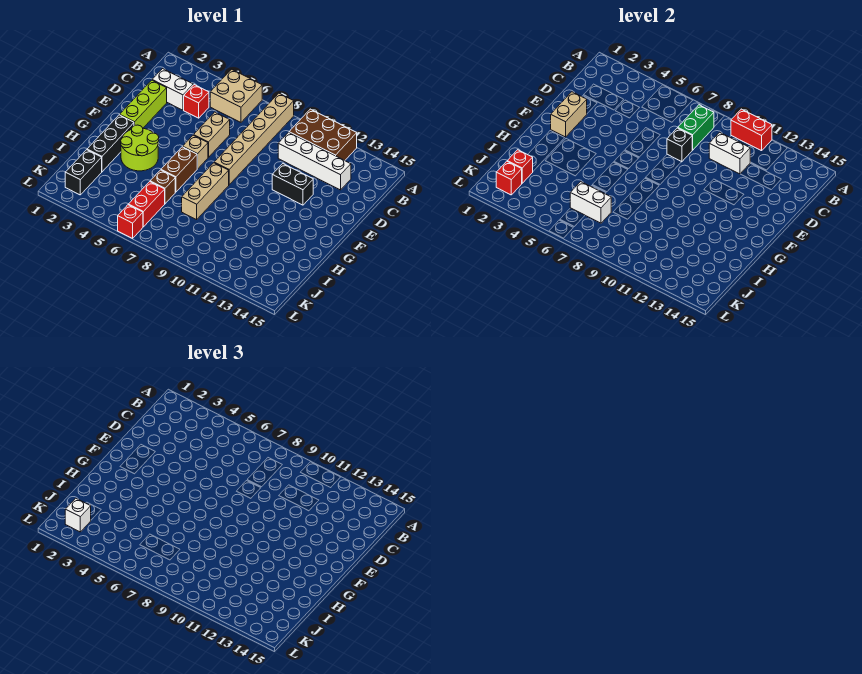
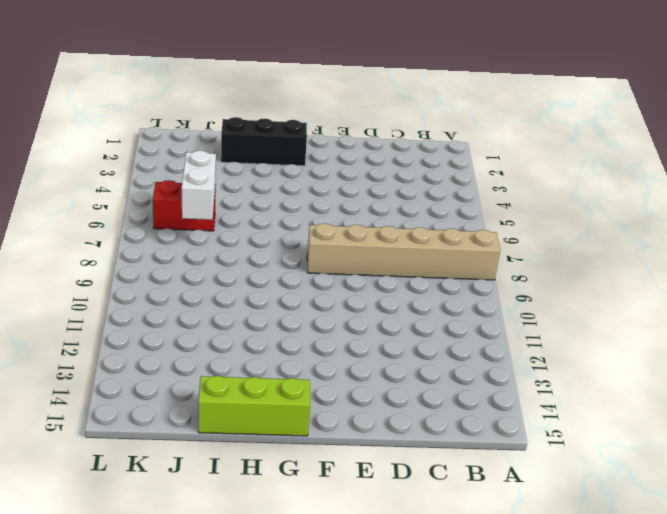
lime 1x3 brick [198,376,310,436] -> lime 1x3 brick moved to [120,80,167,128]
none -> tan 2x2 brick [210,69,262,122]
none -> brown 2x3 brick [289,109,357,161]
none -> white 1x2 brick [152,69,193,110]

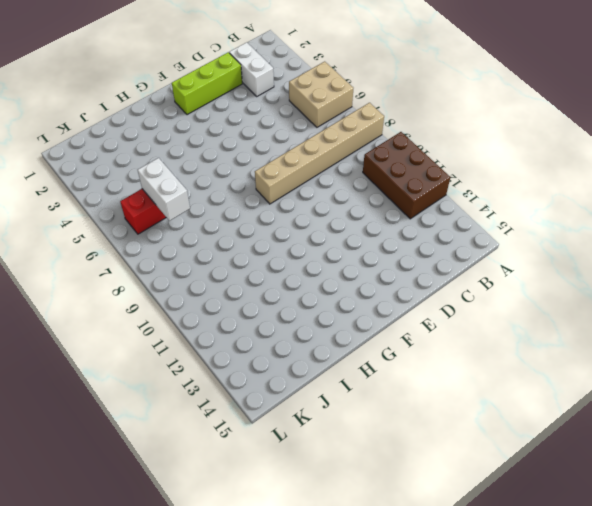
none -> red 1x1 brick [184,85,209,118]
none -> white 1x4 brick [278,132,351,190]
none -> tan 1x2 brick [194,112,230,157]

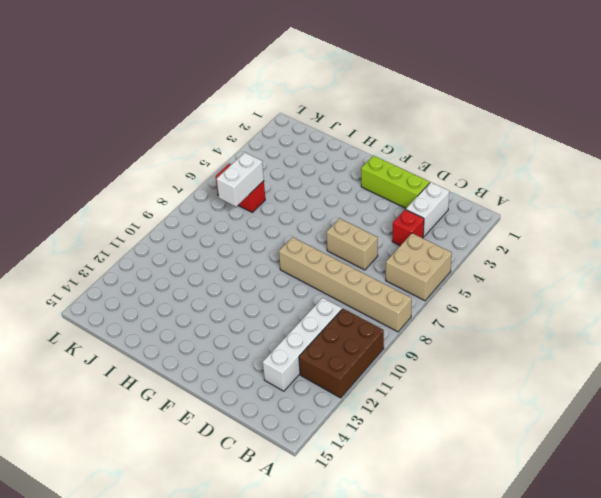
none -> black 1x2 brick [272,164,313,205]
none -> tan 1x1 brick [183,135,208,169]
none -> black 1x3 brick [87,115,134,172]

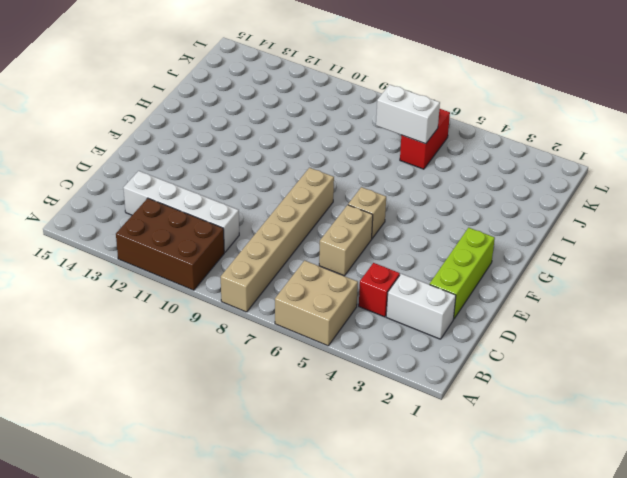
none -> black 1x2 brick [272,164,313,205]
none -> black 1x3 brick [87,115,134,172]
none -> lime 2x2 round brick [121,125,159,171]

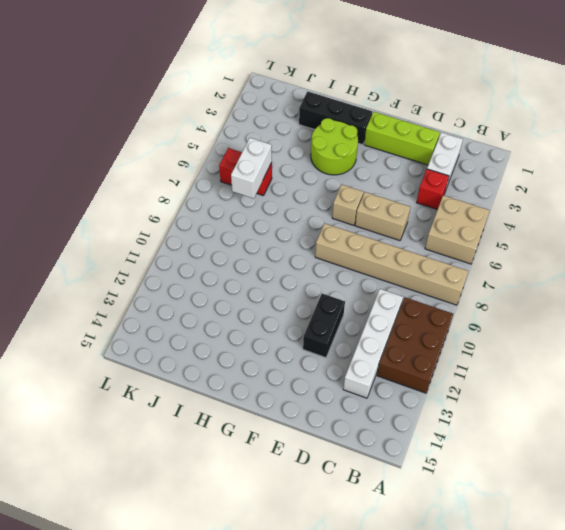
none -> brown 1x2 brick [161,147,197,192]
none -> tan 1x3 brick [182,163,229,220]
none -> brown 1x1 brick [150,170,175,204]

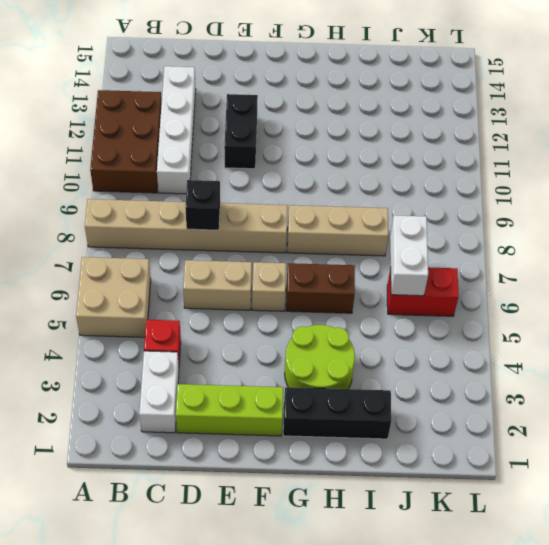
none -> brown 1x1 brick [150,170,175,204]
none -> black 1x2 brick [65,150,102,195]
none -> red 1x1 brick [118,205,143,238]

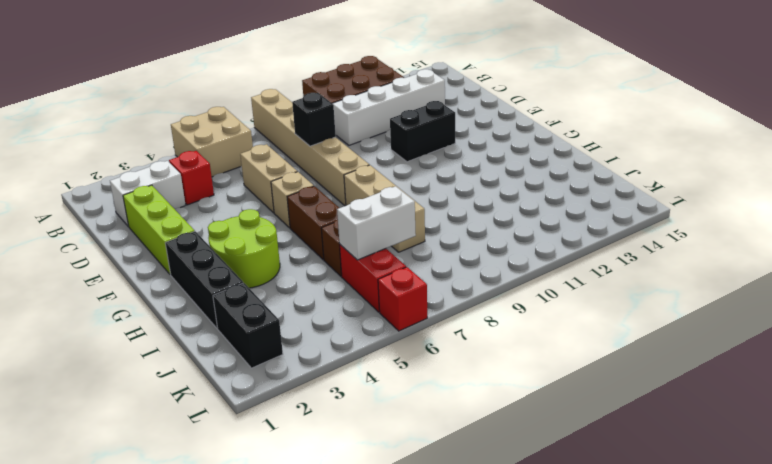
none -> red 1x2 brick [731,109,772,151]
none -> green 1x2 brick [678,105,714,150]
none -> white 1x2 brick [709,132,750,174]

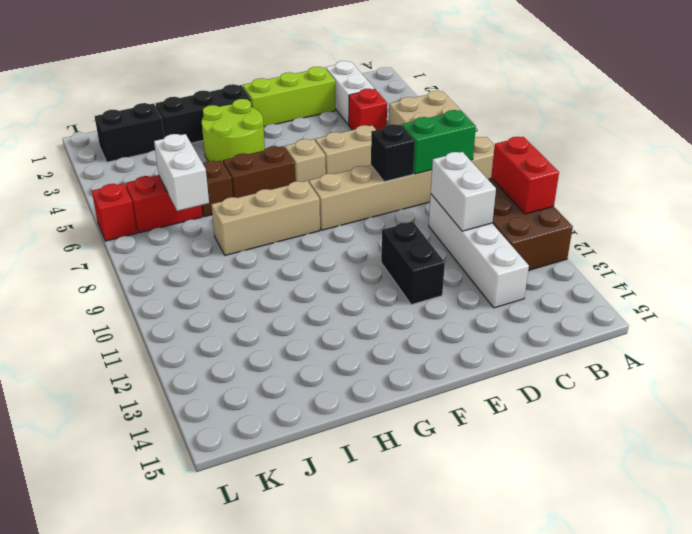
none -> tan 1x2 brick [551,92,587,137]
none -> red 1x1 brick [507,150,533,183]
none -> red 1x1 brick [496,161,522,195]

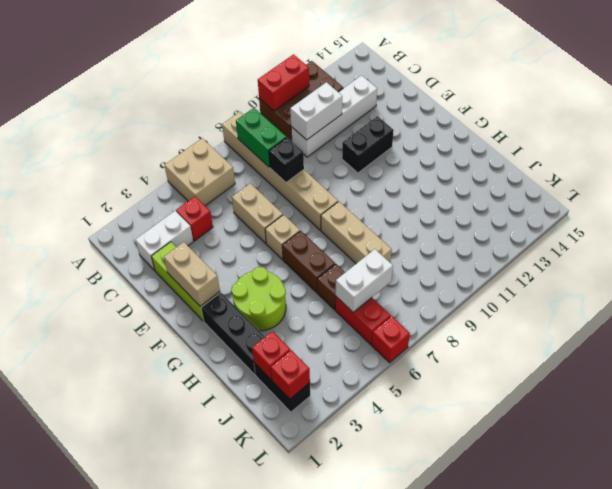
none -> white 1x1 brick [65,498,91,532]

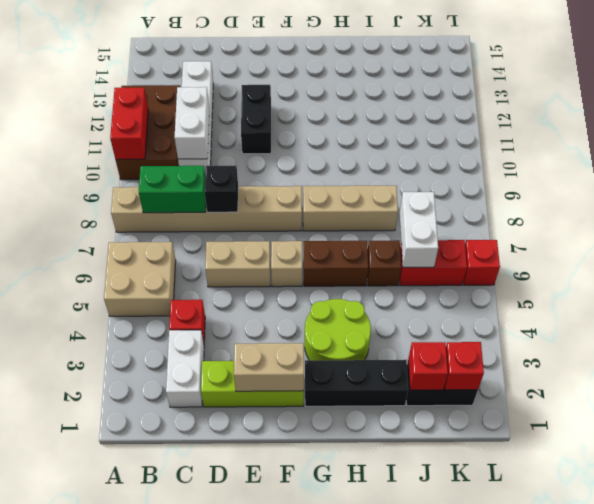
none -> white 1x1 brick [65,498,91,532]

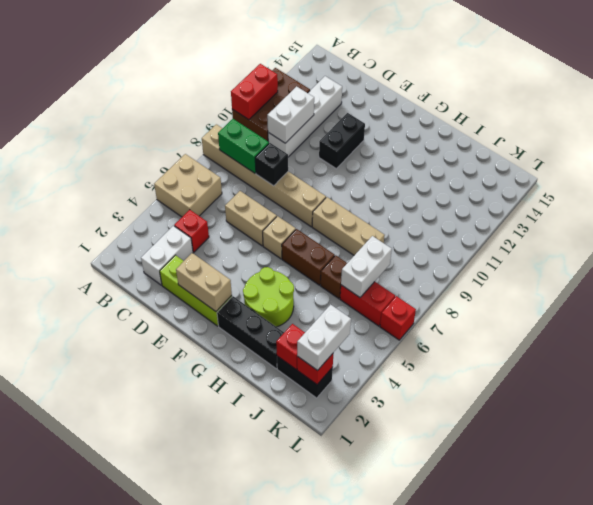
white 1x2 brick [297,305,351,371] -> white 1x1 brick [65,498,91,532]

